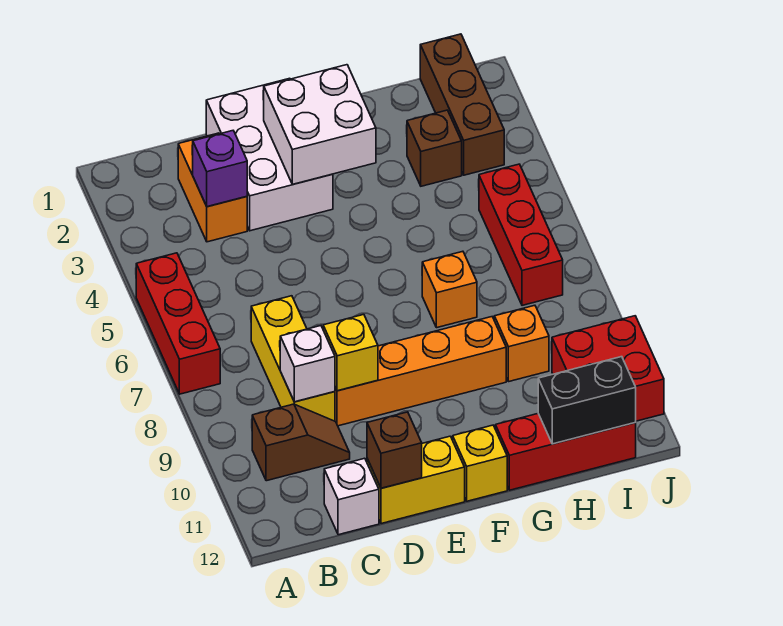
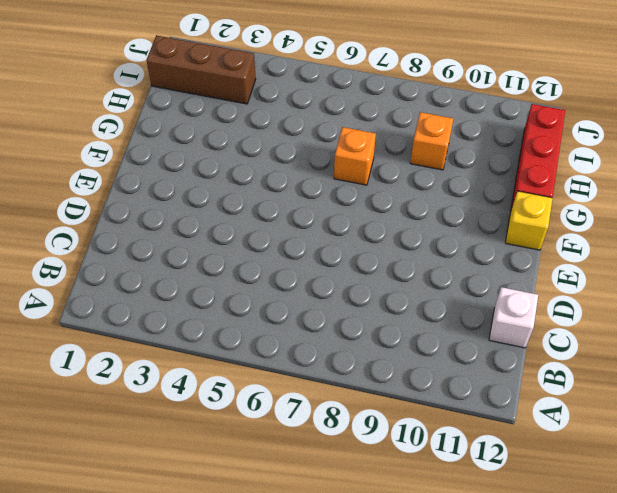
none -> red 1x3 brick [136,253,220,394]
none -> brown 1x2 slope [252,404,350,481]
none -> orange 1x2 brick [178,133,247,242]

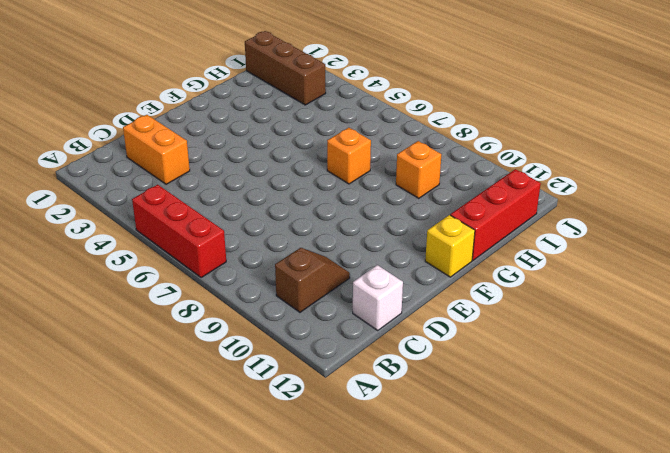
none -> yellow 1x3 brick [251,296,335,421]
none -> white 2x3 brick [206,78,333,231]
none -> orange 1x4 brick [335,317,506,426]

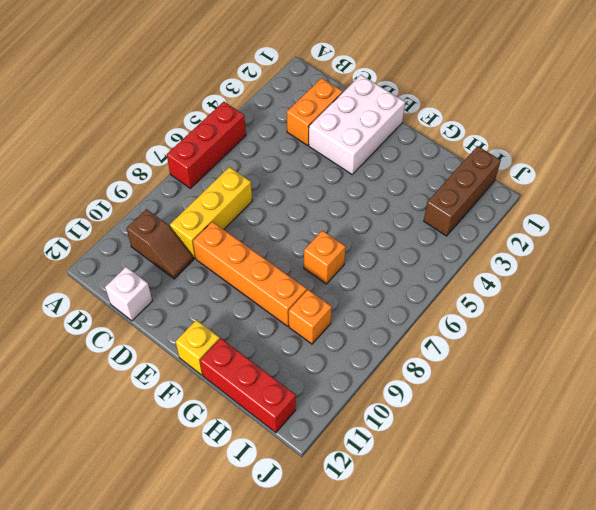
none -> yellow 1x2 brick [367,436,465,524]
none -> brown 1x1 brick [407,110,462,186]
none -> red 1x3 brick [479,164,563,305]

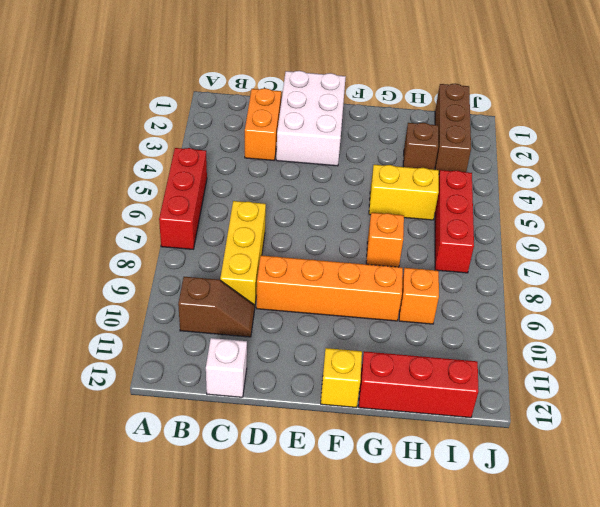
yellow 1x2 brick [369,165,439,220] -> yellow 1x2 brick moved to [367,436,465,524]
none -> red 2x2 brick [552,316,664,421]
none -> purple 1x1 brick [192,131,247,207]
none -> white 1x1 brick [280,326,335,402]

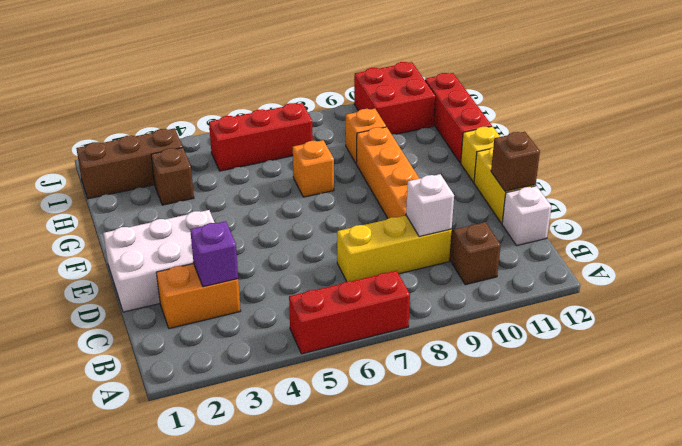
none -> yellow 1x1 brick [323,314,378,391]
none -> white 2x2 brick [263,65,376,184]
none -> black 1x2 brick [538,357,636,444]

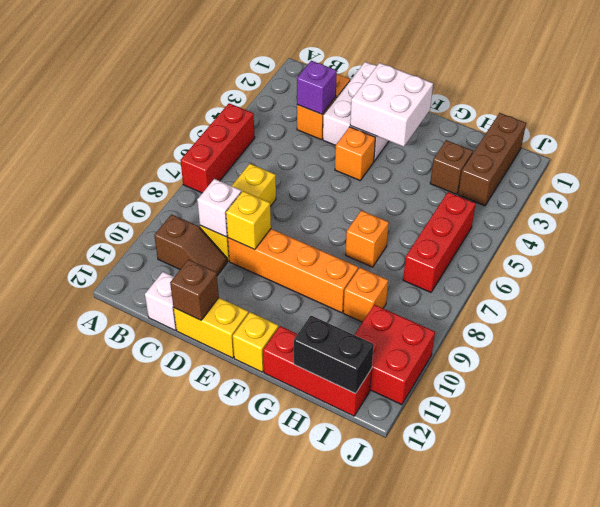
orange 1x1 brick [335,127,375,180] -> none

